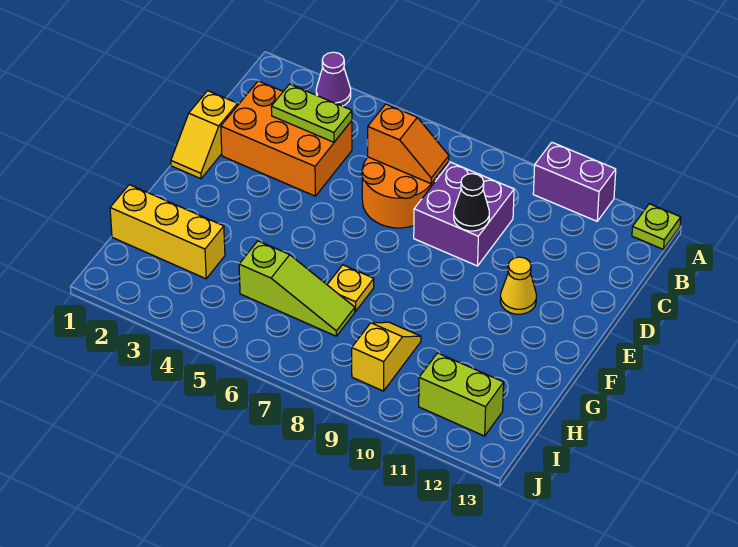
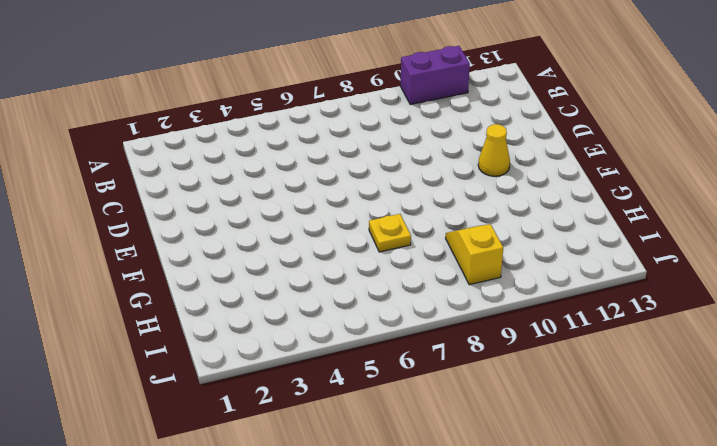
none -> purple 1x1 cone [316,52,351,106]
none -> lime 1x1 plate [632,204,681,249]
none -> orange 2x3 brick [221,81,352,196]

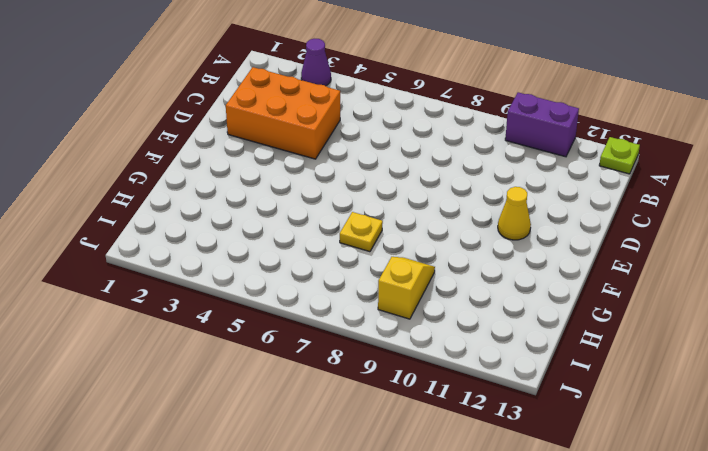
none -> orange 2x2 round brick [362,157,435,228]
none -> purple 2x2 brick [414,162,514,266]
none -> yellow 1x2 slope [171,91,238,179]

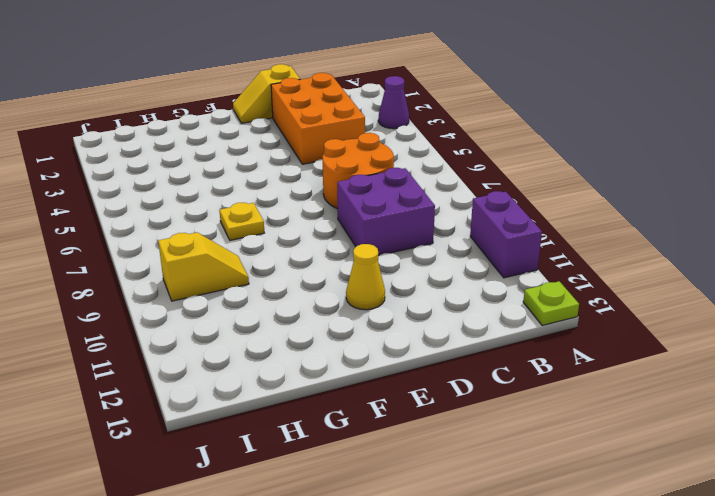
none -> yellow 1x3 brick [110,185,225,279]
none -> lime 1x3 slope [239,241,355,336]
none -> lime 1x2 brick [419,353,504,436]

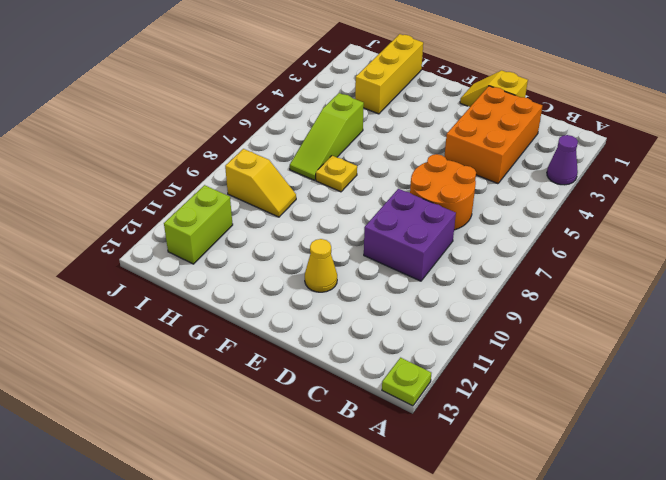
none -> purple 1x2 brick [533,142,616,221]
none -> lime 1x2 plate [271,84,352,142]
none -> orange 1x2 slope [368,104,449,184]

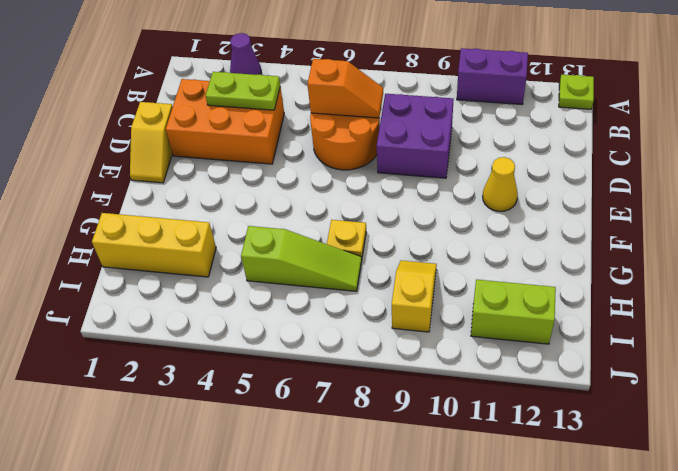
none -> black 1x1 cone [454,174,489,231]

